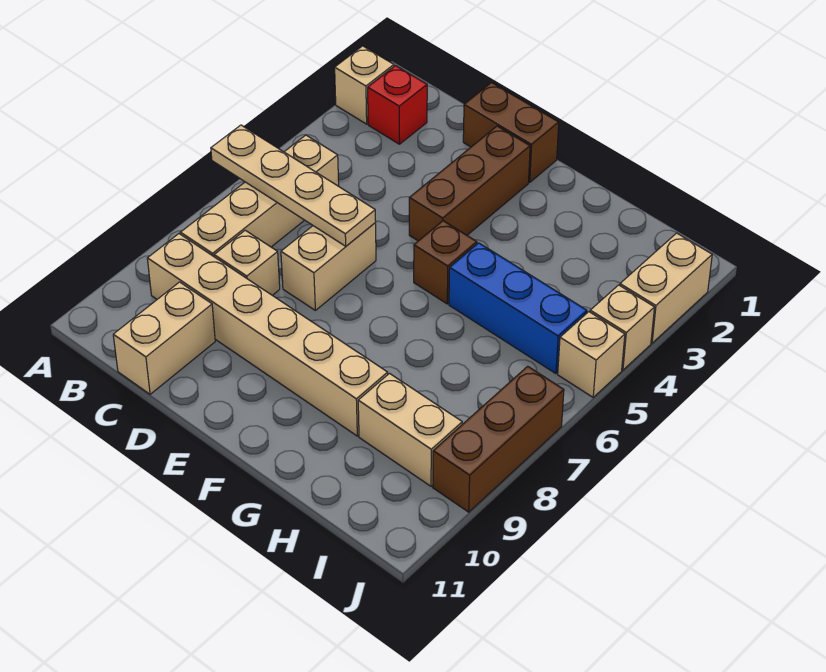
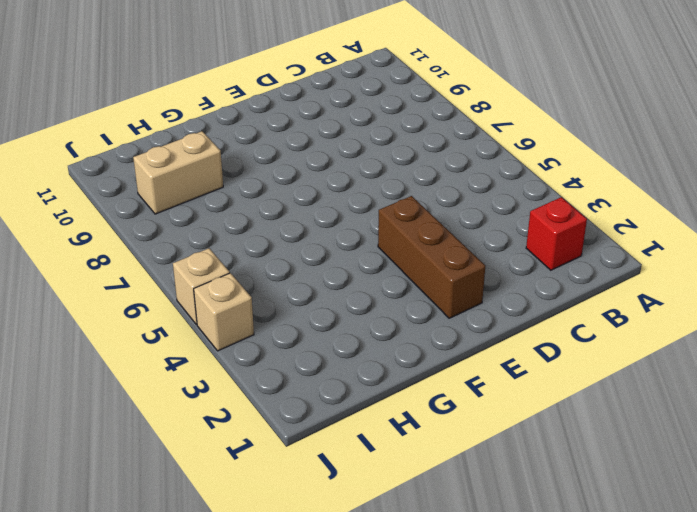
none -> tan 1x1 brick [335,46,394,124]
none -> tan 1x4 brick [181,135,339,256]
none -> tan 1x6 brick [147,234,388,436]

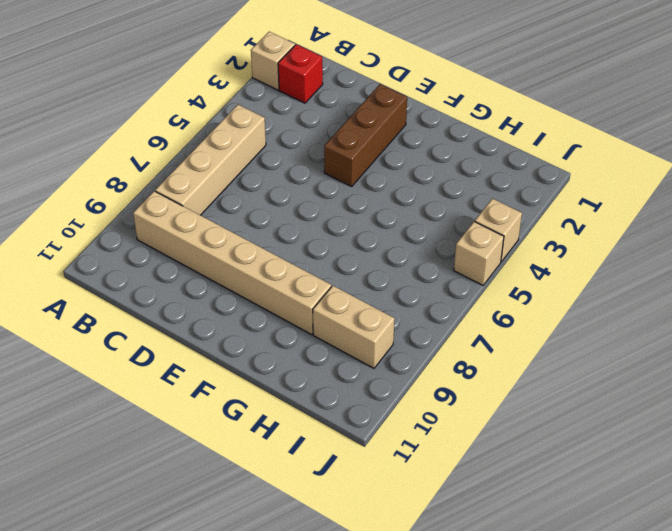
none -> tan 1x1 brick [214,230,280,295]
none -> tan 1x2 brick [113,282,215,394]
none -> brown 1x2 brick [463,83,559,182]

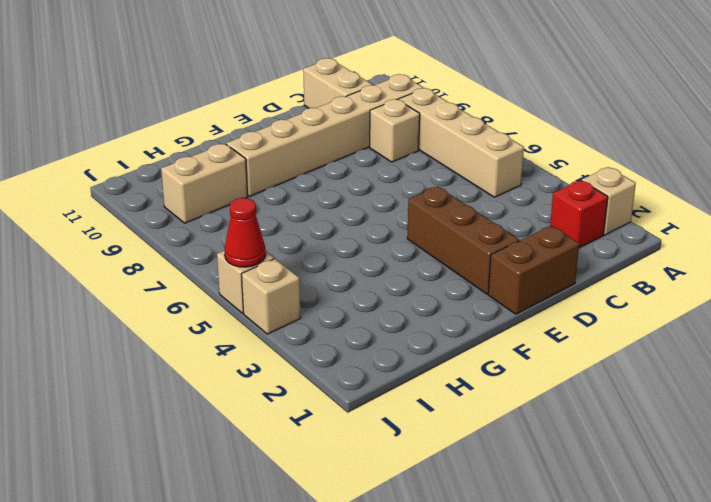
red 1x1 cone [225,198,266,267] -> none
none -> tan 1x2 brick [281,223,376,310]
none -> brown 1x1 brick [414,221,477,304]
none -> blue 1x3 brick [449,243,587,374]

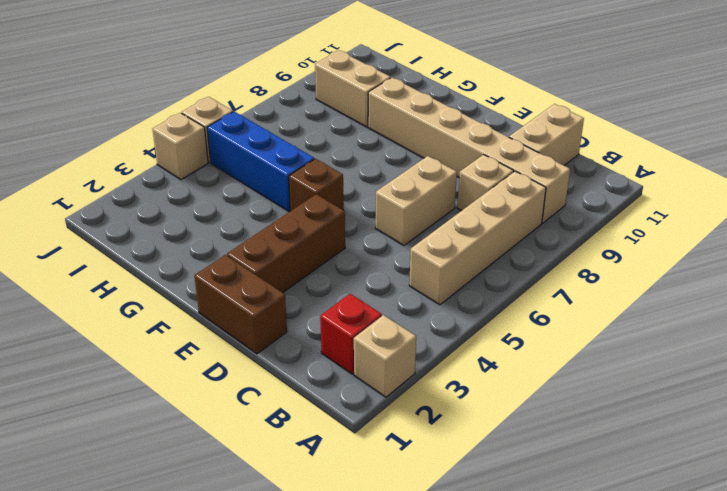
none -> tan 1x2 brick [620,233,712,343]
none -> brown 1x3 brick [433,366,564,512]
none -> tan 1x4 plate [211,125,376,246]

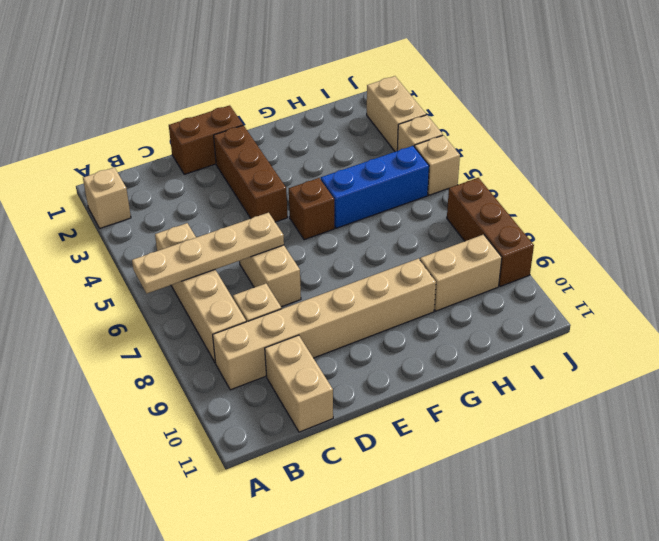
none -> red 1x1 brick [368,66,427,144]

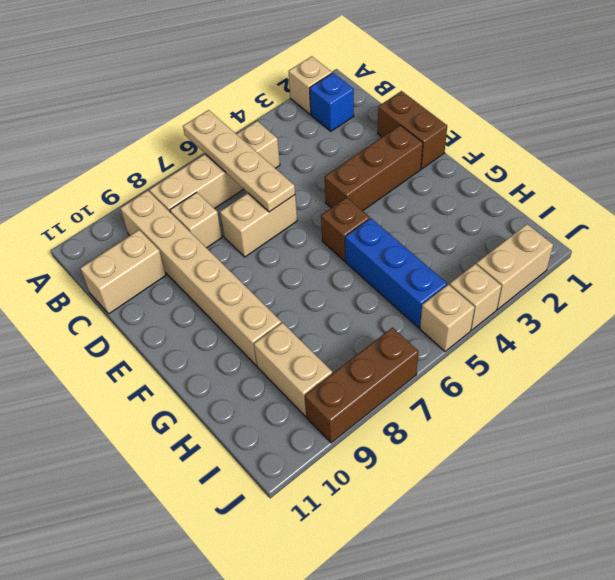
blue 1x1 brick [310,73,354,131] -> red 1x1 brick [368,66,427,144]

